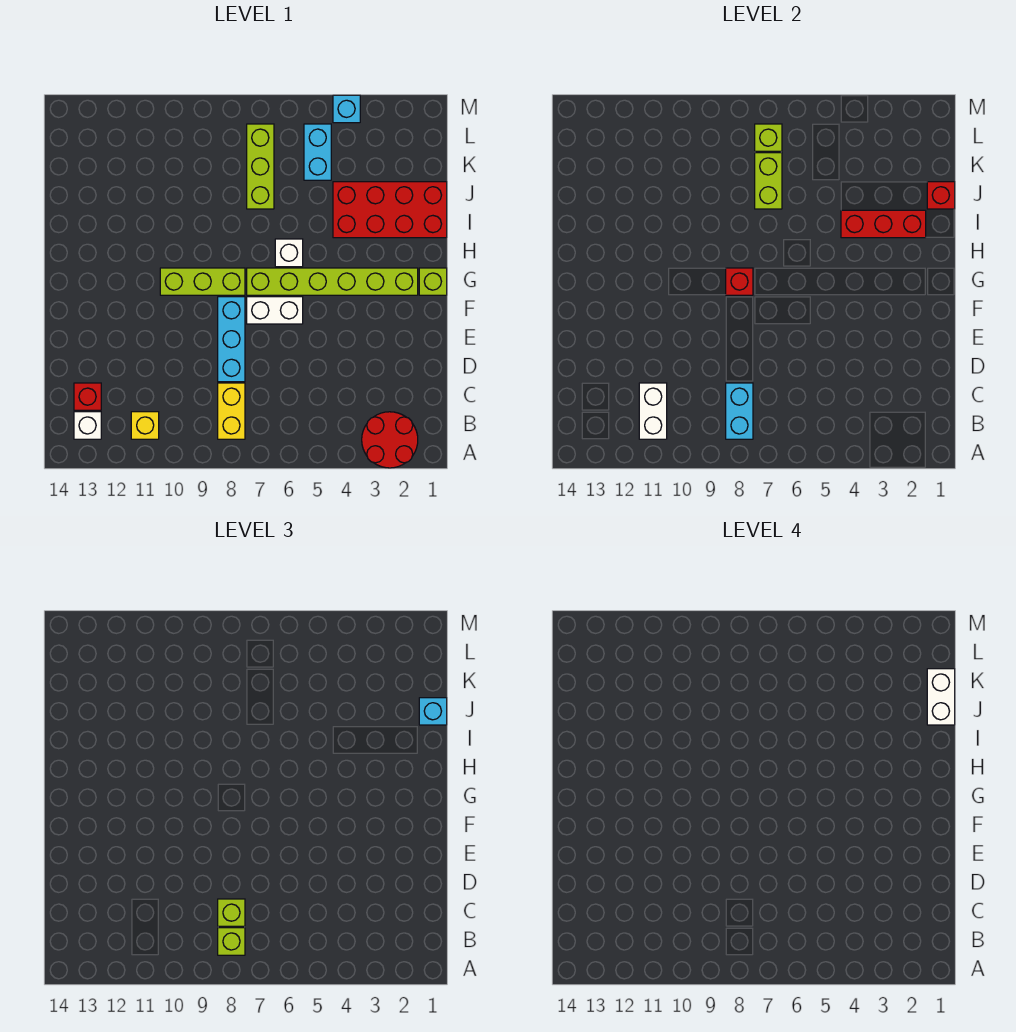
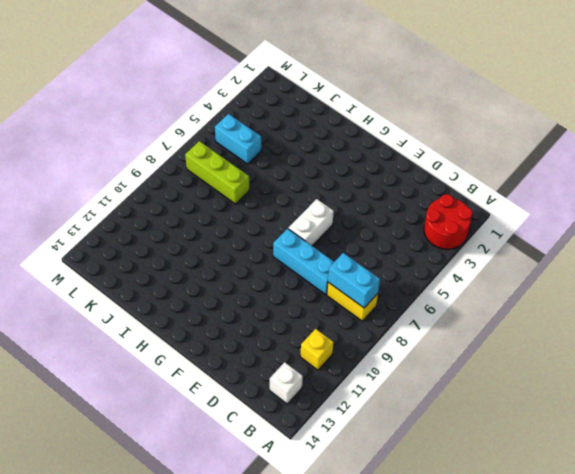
none -> red 1x1 brick [74,383,101,410]
none -> lime 1x1 brick [419,268,447,295]
none -> lime 1x6 brick [247,268,418,295]

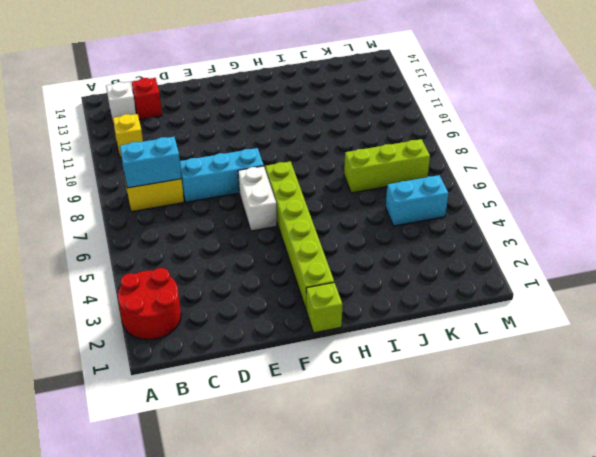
none -> lime 1x3 brick [160,268,245,295]
none -> white 1x1 brick [275,239,303,267]
none -> red 2x4 brick [333,182,447,238]

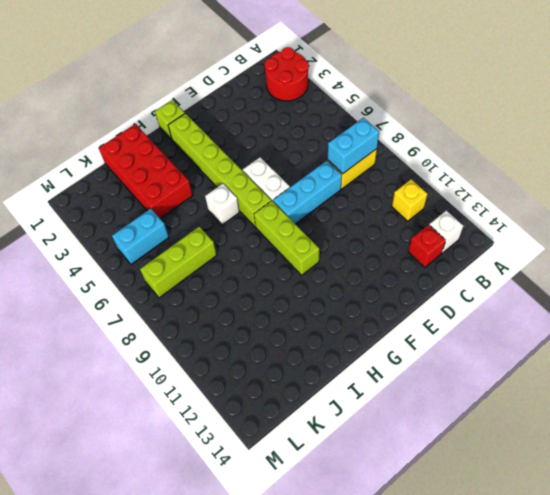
none -> cyan 1x1 brick [333,95,360,123]
none -> white 1x2 brick [639,383,667,439]
none -> red 1x1 brick [726,268,753,295]

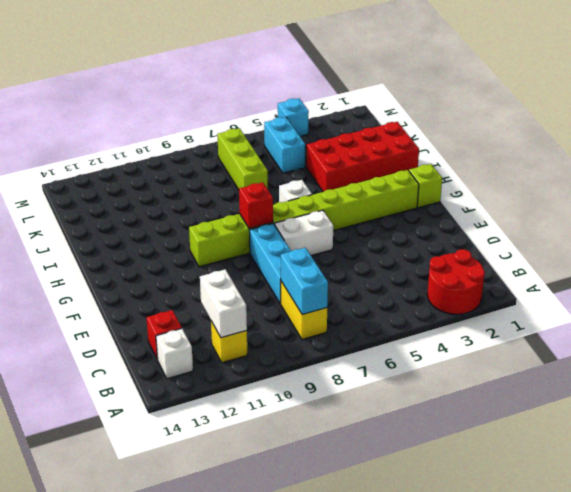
none -> red 1x3 brick [841,210,926,238]
none -> red 1x1 brick [927,182,955,209]
none -> lime 1x2 brick [755,153,782,209]

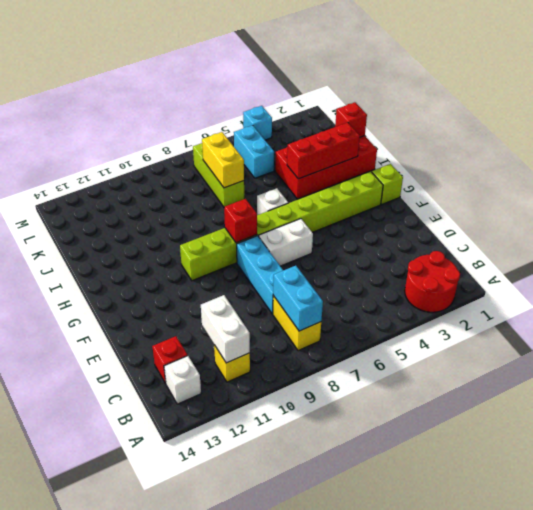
yellow 1x2 brick [202,132,244,188] -> lime 1x2 brick [755,153,782,209]
none -> lime 1x1 brick [755,124,782,151]
none -> lime 1x1 brick [218,928,245,955]
none -> lime 1x1 brick [218,899,245,926]

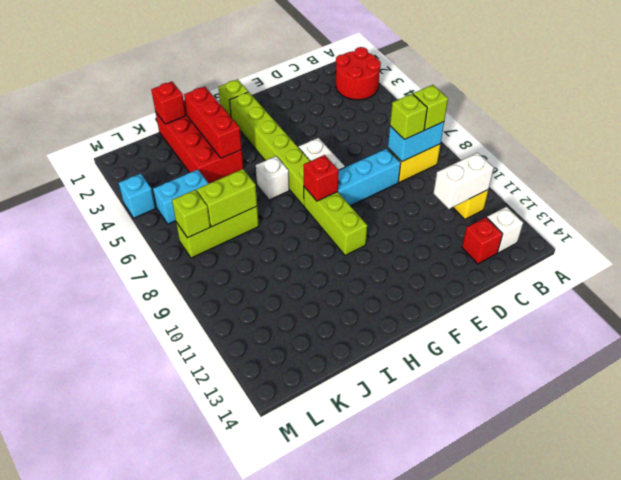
none -> cyan 1x1 brick [419,698,447,725]
none -> white 1x2 brick [927,669,955,725]

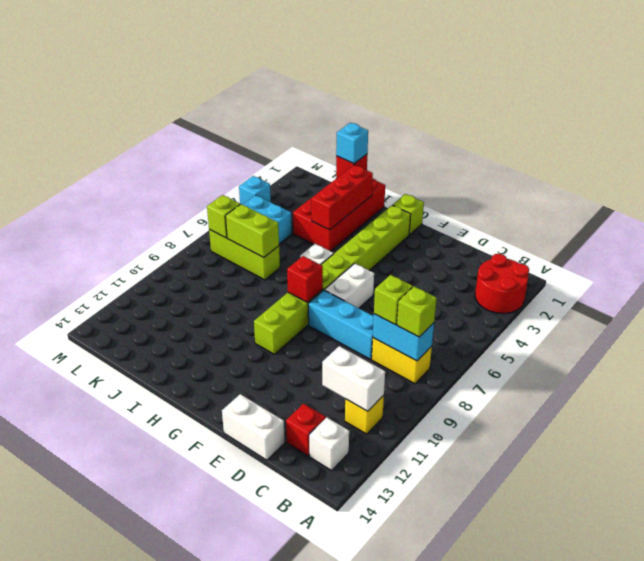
white 1x2 brick [222,394,285,460] -> white 1x2 brick moved to [927,669,955,725]

